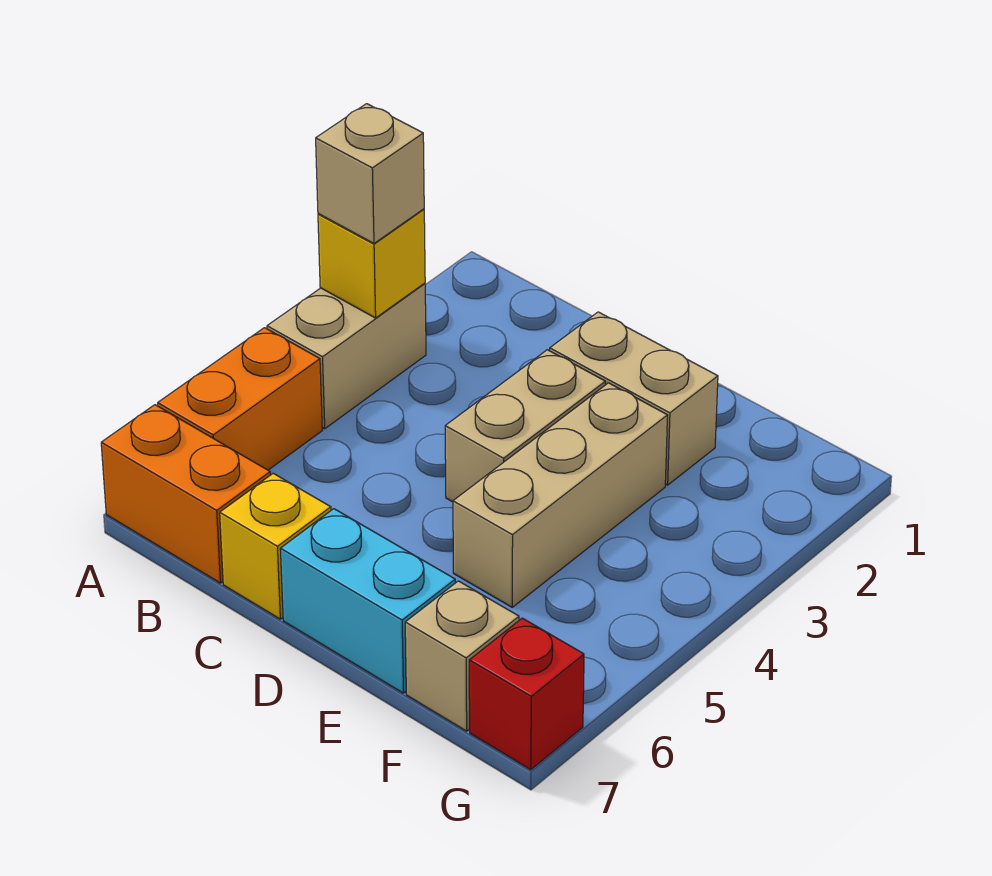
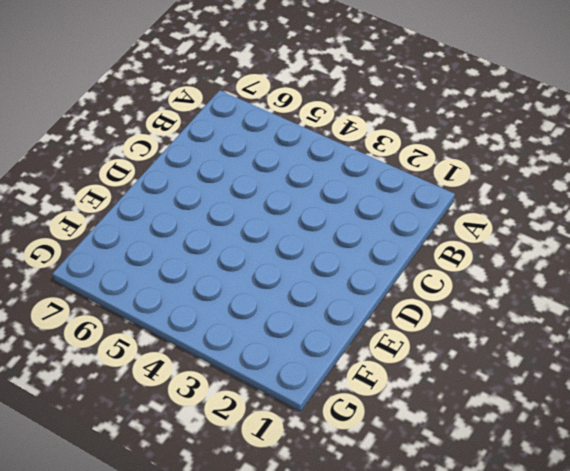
none -> tan 1x2 brick [267,283,426,429]
none -> orange 1x2 brick [158,328,322,470]
none -> orange 1x2 brick [101,405,270,583]

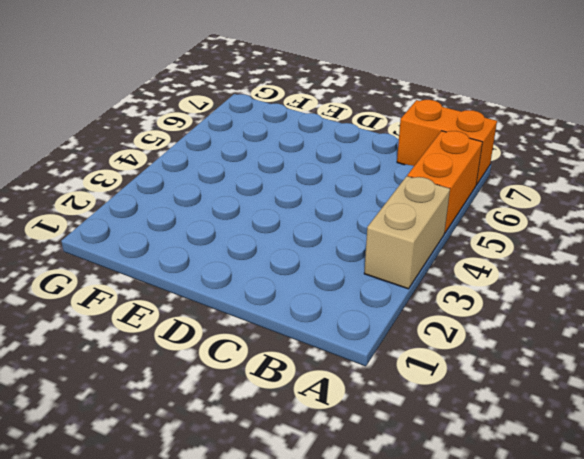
none -> yellow 1x1 brick [220,473,331,619]
none -> tan 1x2 brick [550,312,718,485]
none -> tan 1x2 brick [445,350,605,502]

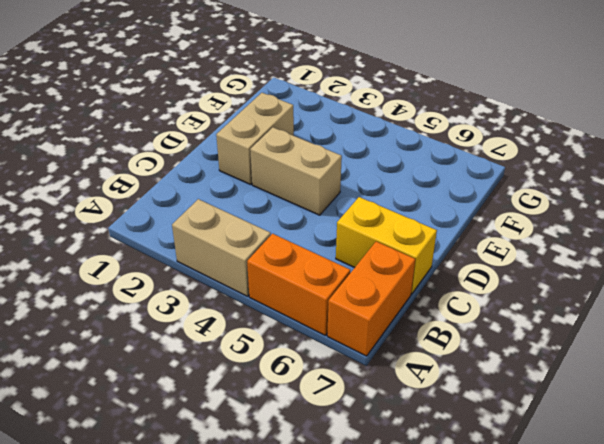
yellow 1x2 brick [336,197,437,294] -> yellow 1x1 brick [220,473,331,619]
none -> cyan 1x2 brick [280,509,455,693]
none -> tan 1x3 brick [453,383,667,607]
none -> tan 1x1 brick [405,581,519,731]

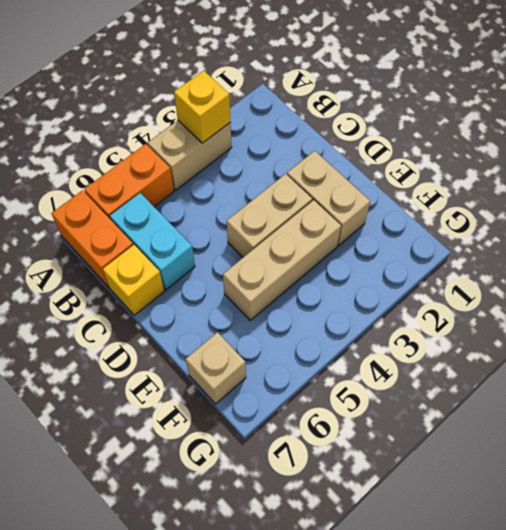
cyan 1x2 brick [110,193,195,290] -> cyan 1x2 brick moved to [280,509,455,693]
none -> red 1x1 brick [469,618,584,770]
none -> tan 1x1 brick [316,104,424,243]

